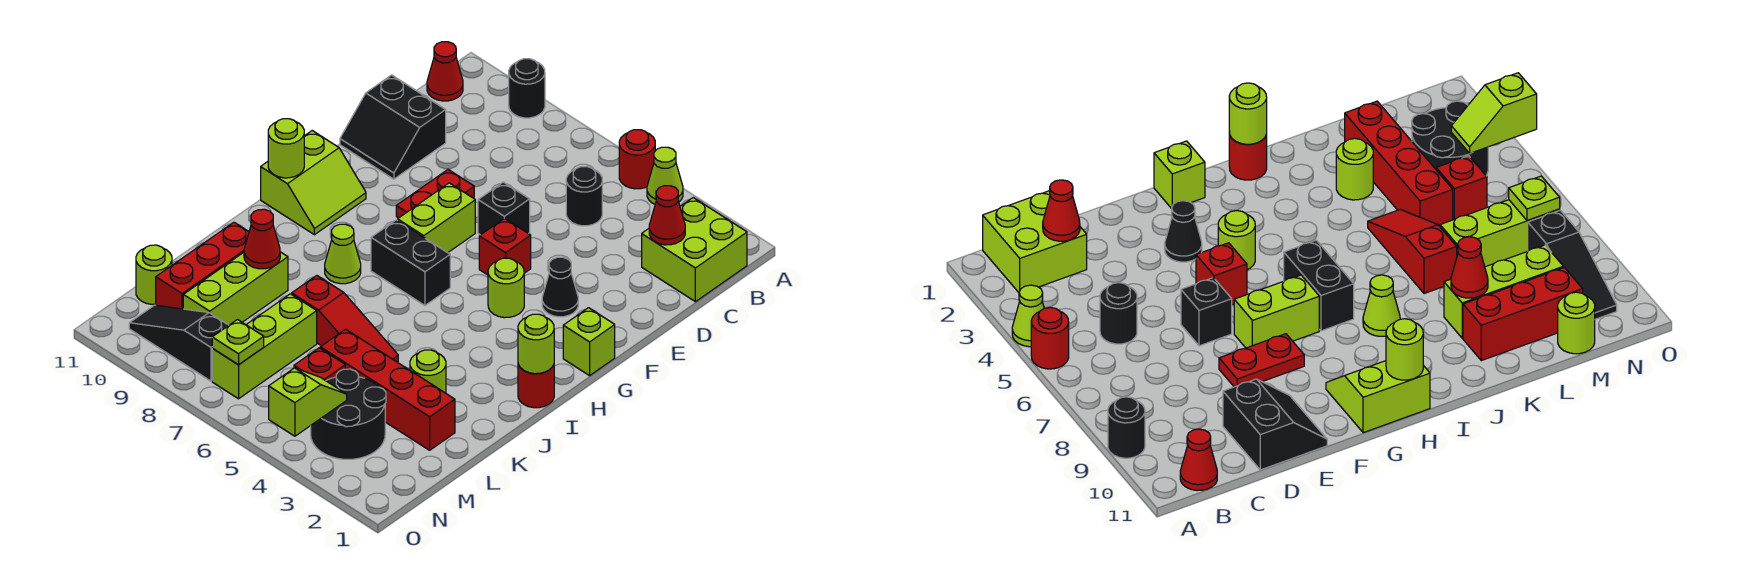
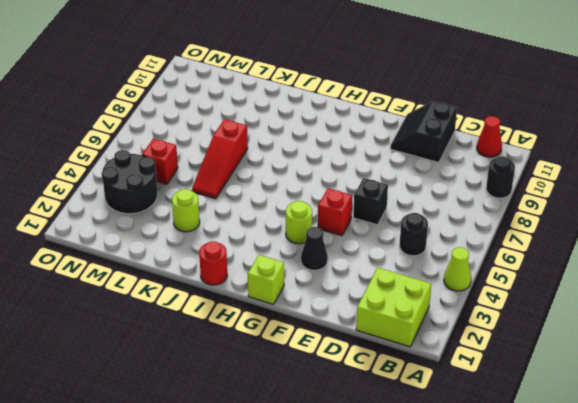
none -> red 1x1 round brick [619,130,655,189]
none -> red 1x2 plate [396,170,474,218]
none -> lime 1x2 brick [398,183,475,253]
none -> lime 2x2 slope [261,131,366,235]

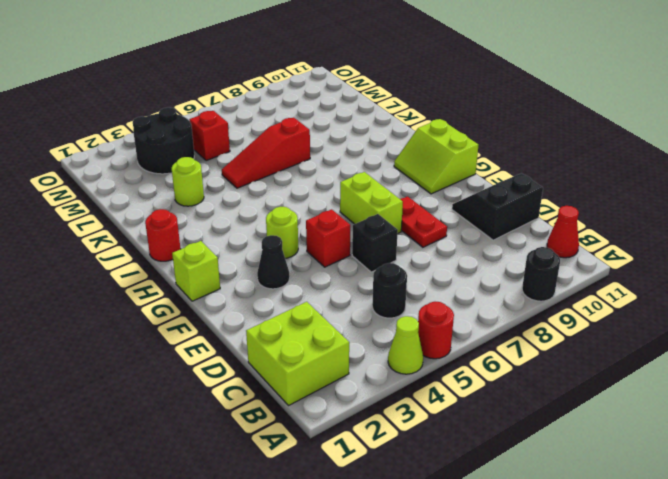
none -> black 1x2 brick [371,220,450,305]
none -> lime 1x1 cone [325,224,361,284]
none -> lime 1x3 brick [183,252,288,325]
none -> red 1x3 brick [156,222,249,309]

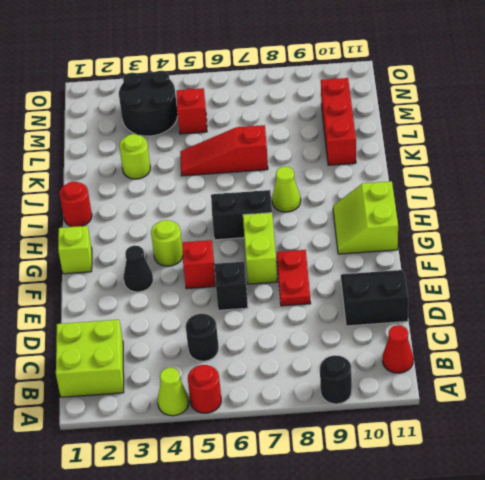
none -> lime 1x3 brick [183,252,288,325]
none -> red 1x4 brick [320,329,455,450]
none -> lime 1x3 brick [212,294,317,399]
none -> lime 1x1 round brick [136,245,172,304]

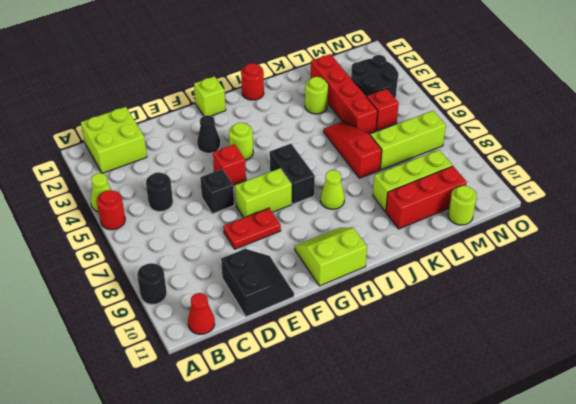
none -> black 1x3 slope [129,305,229,381]
none -> red 1x1 cone [649,186,685,245]
none -> lime 1x1 round brick [268,119,304,178]
none -> lime 1x1 round brick [518,314,554,374]

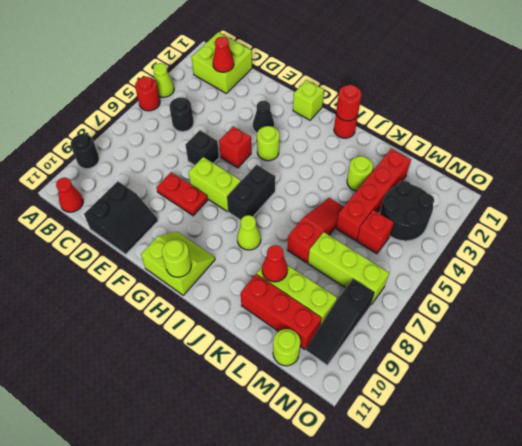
red 1x1 round brick [336,85,362,121] -> lime 1x1 round brick [518,314,554,374]
none -> lime 1x2 slope [269,368,347,436]
none -> lime 1x1 plate [212,320,264,365]

